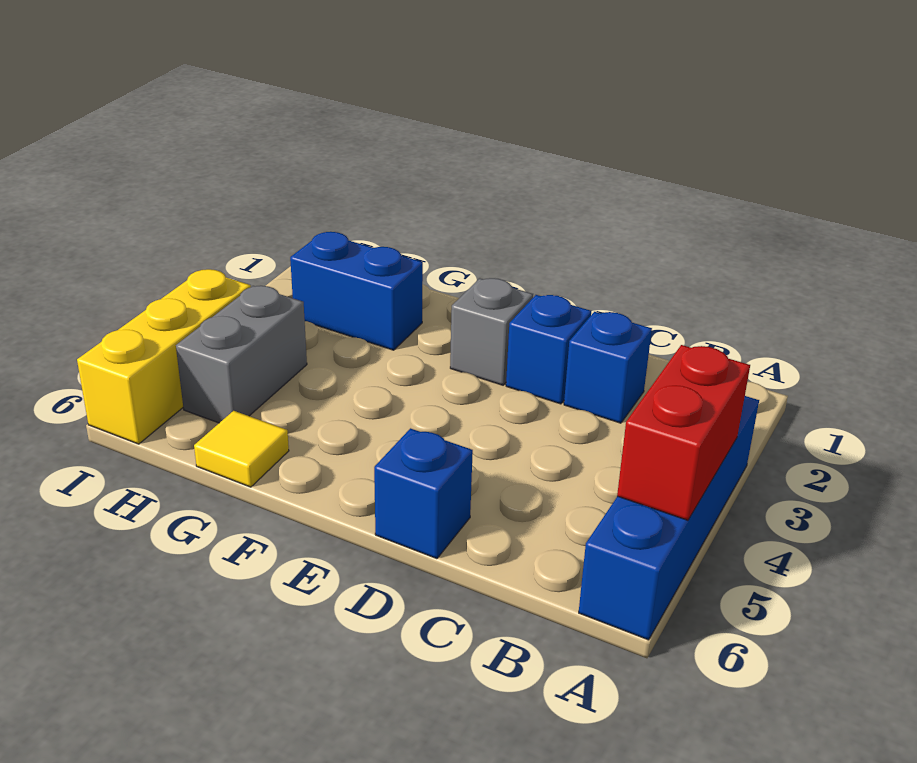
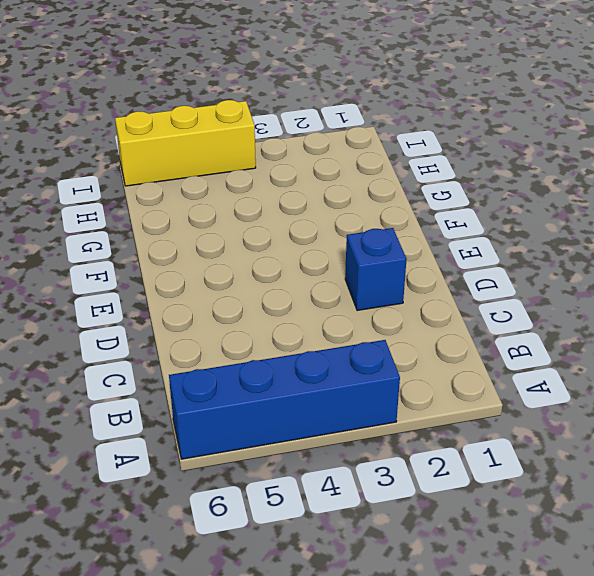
none -> blue 1x1 brick [564,312,652,423]
none -> blue 1x1 brick [374,428,473,559]

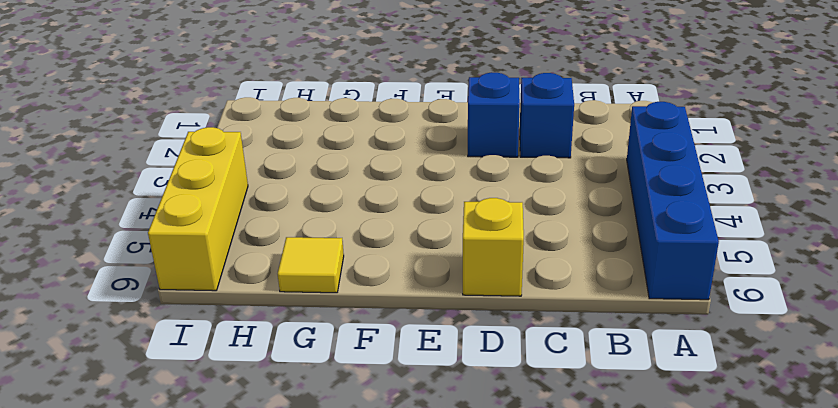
yellow 1x1 brick [463,198,524,296] -> blue 1x1 brick [374,428,473,559]
none -> grey 1x1 brick [450,278,533,385]
none -> blue 1x2 brick [290,232,423,350]

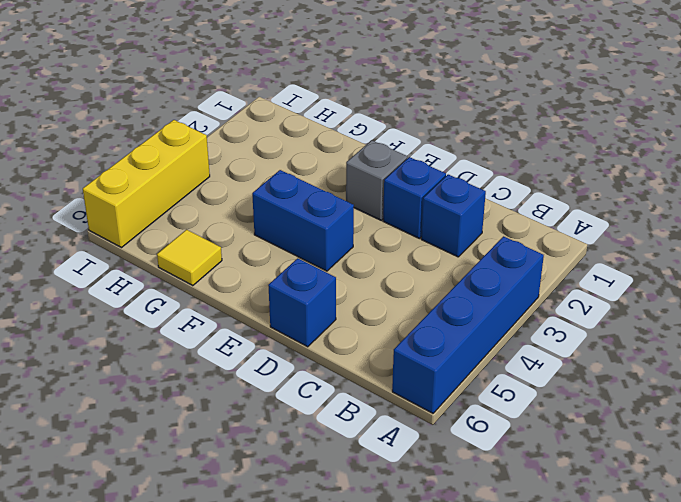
blue 1x2 brick [252,170,354,271] -> blue 1x2 brick moved to [290,232,423,350]
none -> grey 1x2 brick [176,286,307,423]
none -> red 1x2 brick [617,345,750,520]

